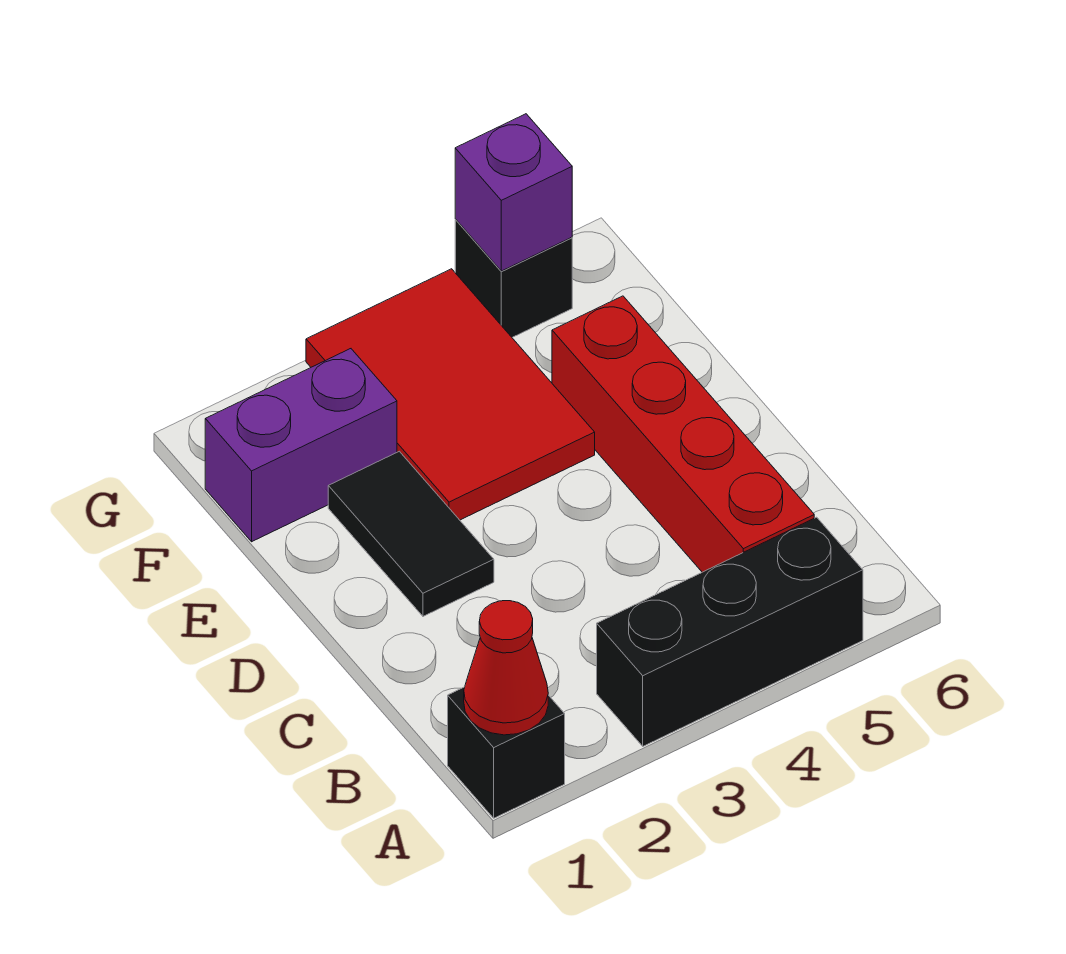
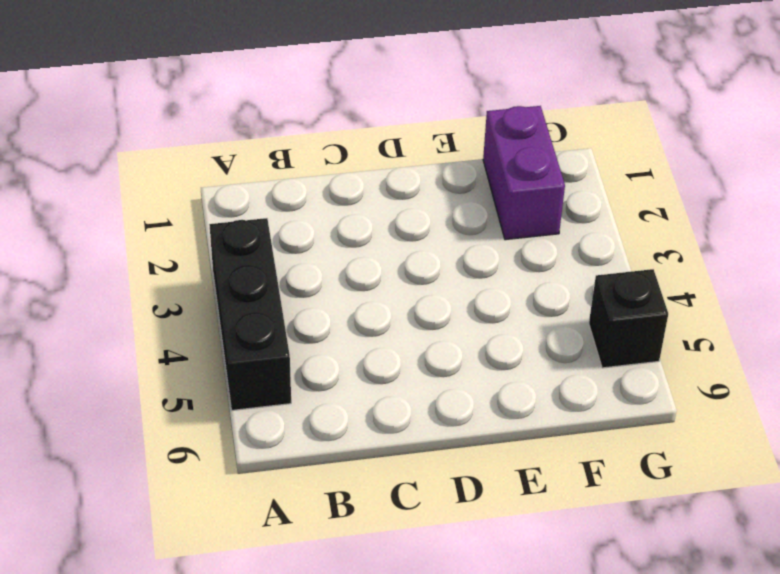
none -> black 1x1 brick [448,687,565,818]
none -> red 1x4 brick [552,296,814,572]

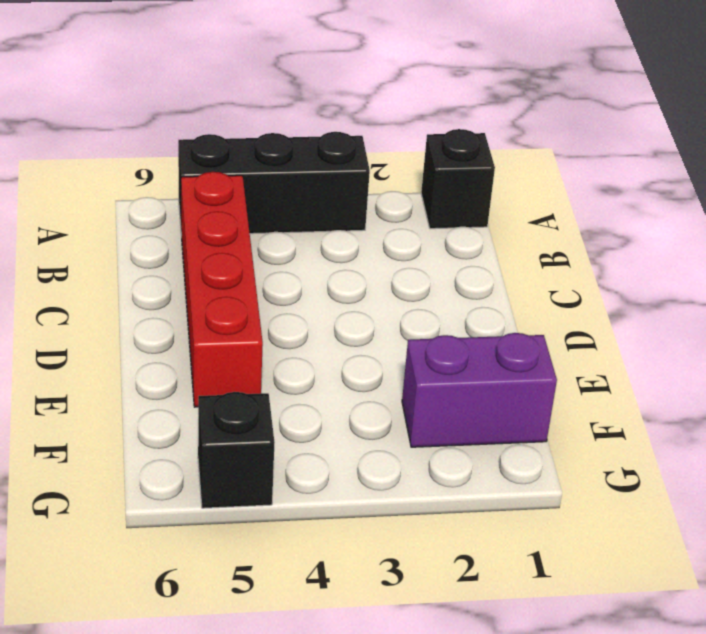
none -> black 1x2 tile [328,451,494,616]
none -> red 2x3 tile [306,269,595,520]

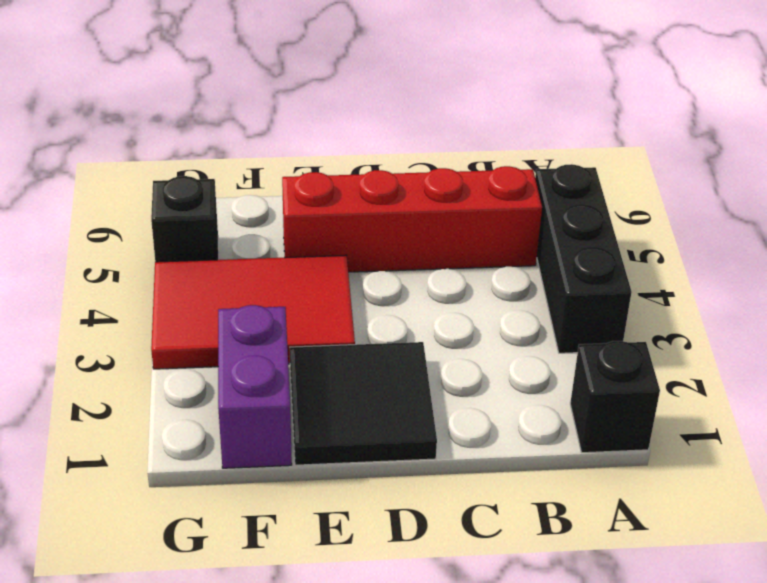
black 2x2 tile [290,342,437,465] -> black 1x2 tile [328,451,494,616]
none -> red 1x1 cone [464,601,548,735]
none -> purple 1x1 brick [455,114,572,271]

